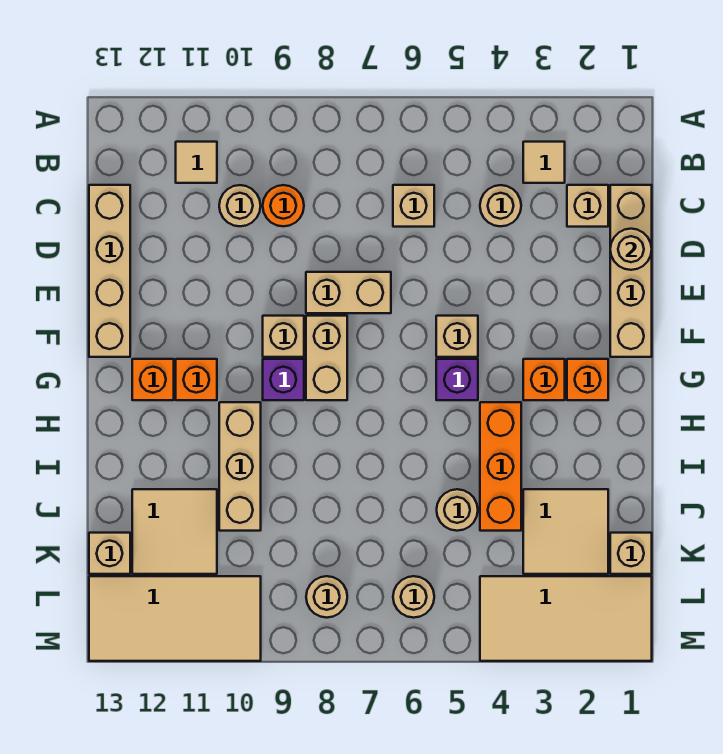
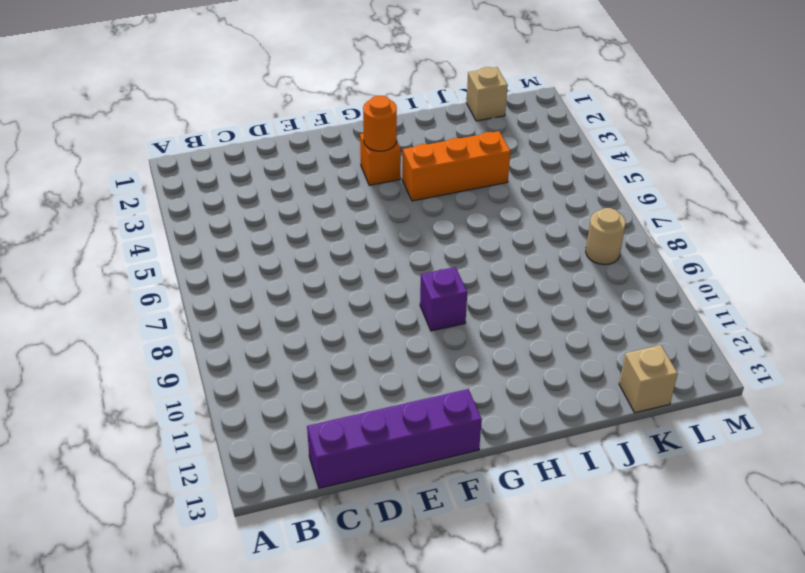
purple 1x4 brick [307,389,482,488] -> tan 1x4 brick [89,185,130,357]
orange 1x1 round brick [363,96,397,151] -> orange 1x1 round brick moved to [263,185,304,226]
none -> tan 1x1 tile [523,142,565,183]
none -> tan 1x1 tile [176,142,217,183]
none -> tan 1x4 brick [610,185,652,357]
none -> tan 1x1 brick [567,185,608,227]

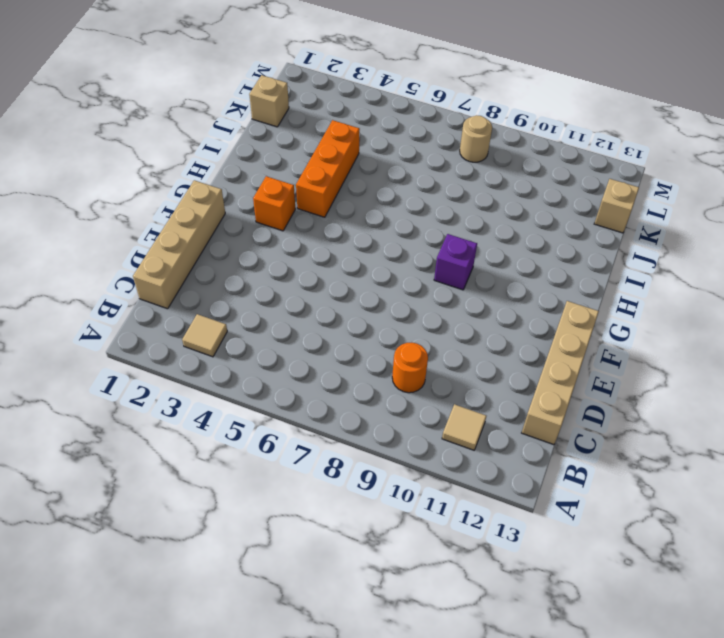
none -> tan 1x1 brick [567,185,608,227]
none -> tan 1x1 round brick [480,185,521,226]
none -> tan 1x1 brick [393,185,434,227]
none -> tan 1x1 round brick [219,185,261,226]

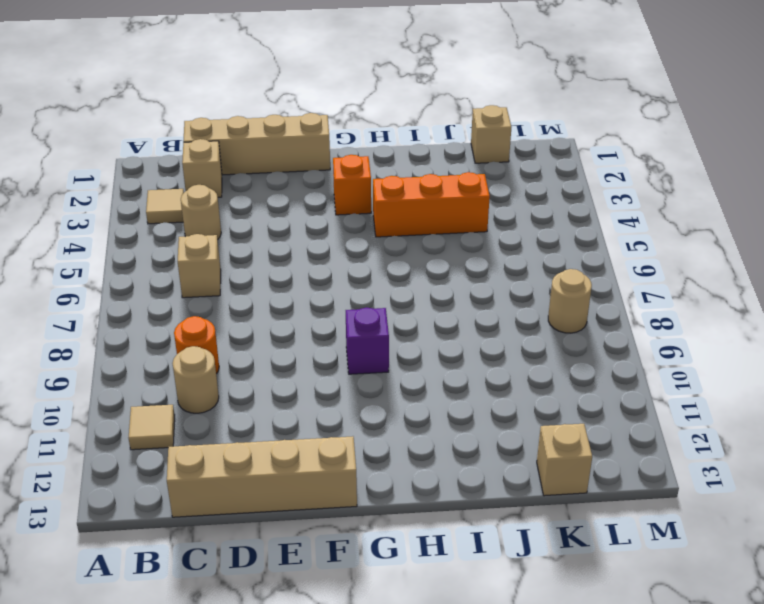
none -> tan 1x2 brick [306,272,391,313]
none -> tan 1x1 brick [436,316,478,357]
none -> tan 1x2 brick [306,316,347,400]
none -> tan 1x1 brick [263,316,304,357]

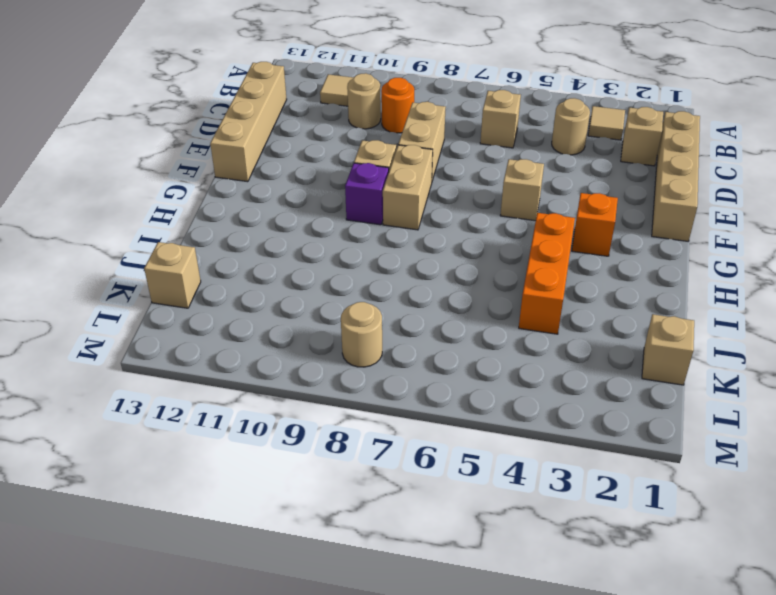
tan 1x2 brick [398,102,446,181] -> tan 1x2 brick turned to [306,272,391,313]
none -> orange 1x1 brick [567,359,608,400]
none -> purple 1x1 brick [436,359,478,400]
none -> orange 1x1 brick [176,359,217,400]
none -> orange 1x1 brick [132,359,174,400]

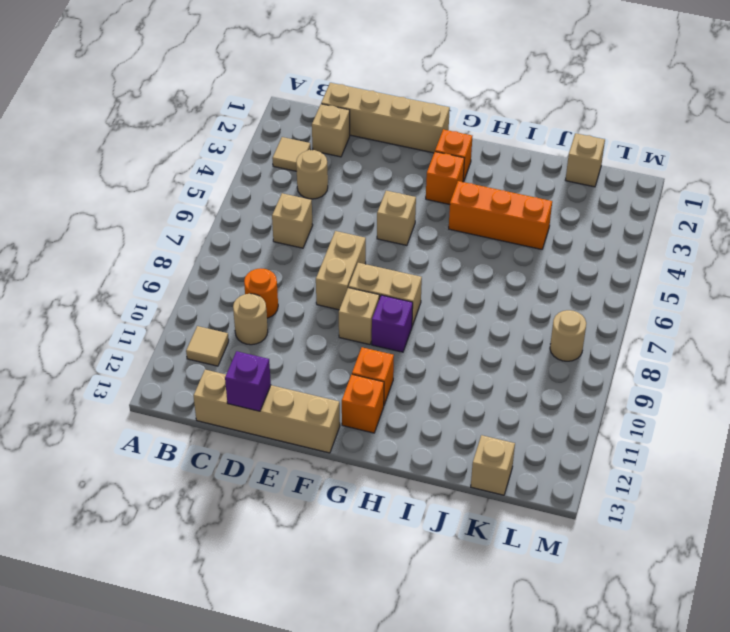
purple 1x1 brick [225,351,271,411] -> purple 1x1 brick moved to [436,359,478,400]
none -> tan 1x3 brick [219,402,261,531]
none -> tan 2x2 tile [523,489,608,574]
none -> tan 1x1 round brick [437,489,478,531]
none -> tan 2x2 tile [132,489,217,574]

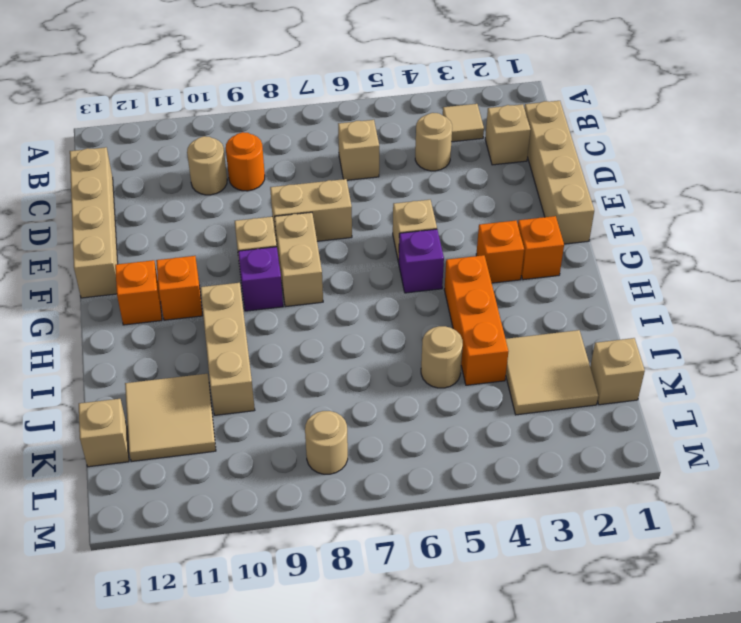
none -> tan 1x1 tile [176,142,217,183]
none -> tan 2x4 tile [480,576,652,661]
none -> tan 1x1 round brick [393,576,434,618]
none -> tan 2x4 tile [89,576,261,661]

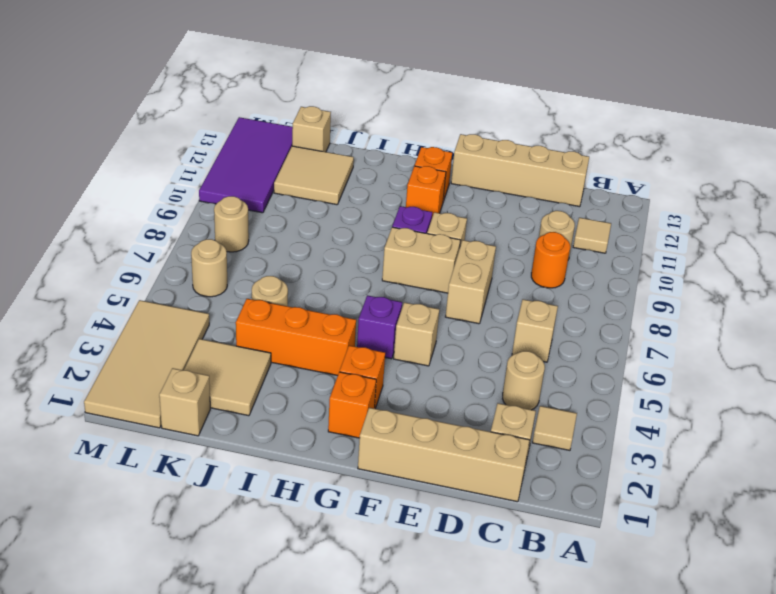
purple 2x4 tile [199,117,293,213] -> tan 2x4 tile [89,576,261,661]
none -> tan 1x3 brick [219,402,261,531]
none -> tan 1x1 round brick [610,229,652,270]

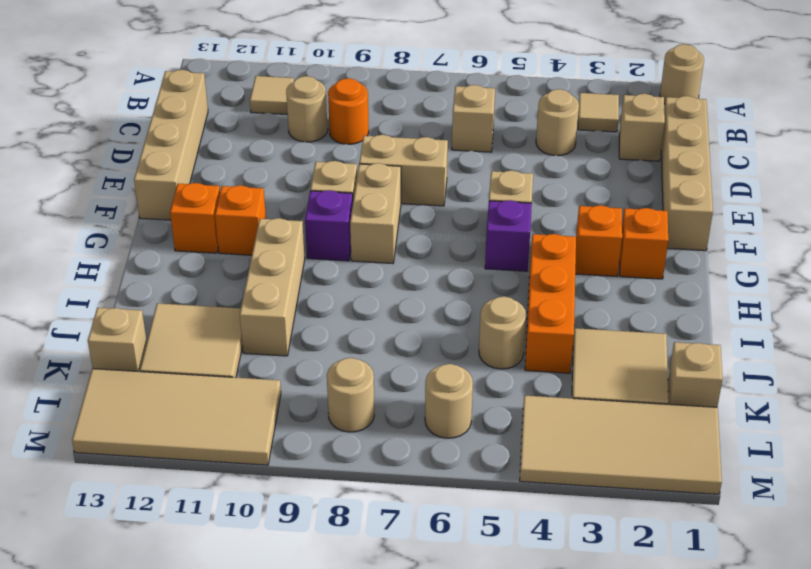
tan 1x1 round brick [660,44,704,104] -> tan 1x1 round brick moved to [610,229,652,270]

